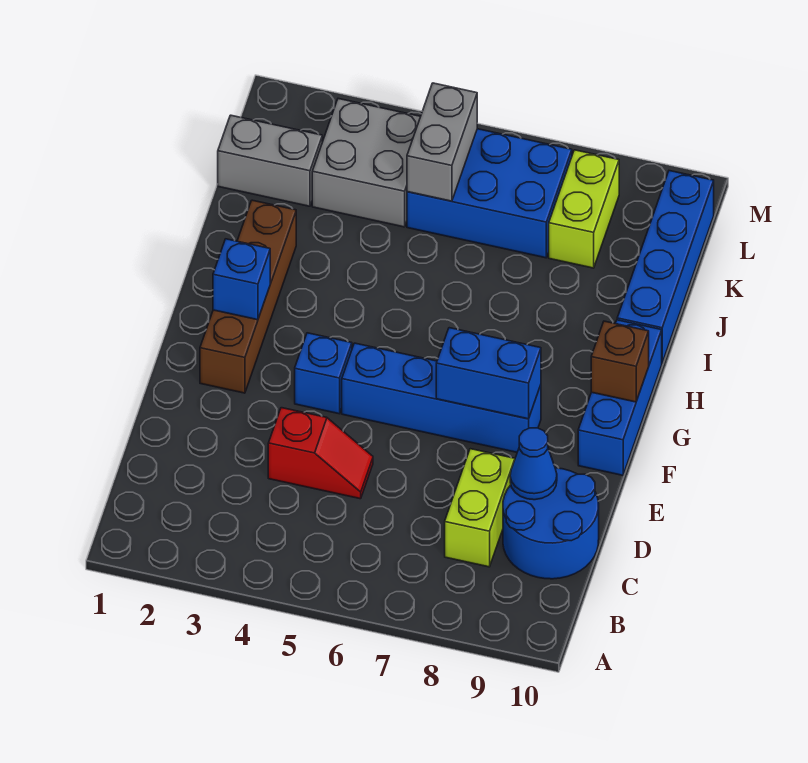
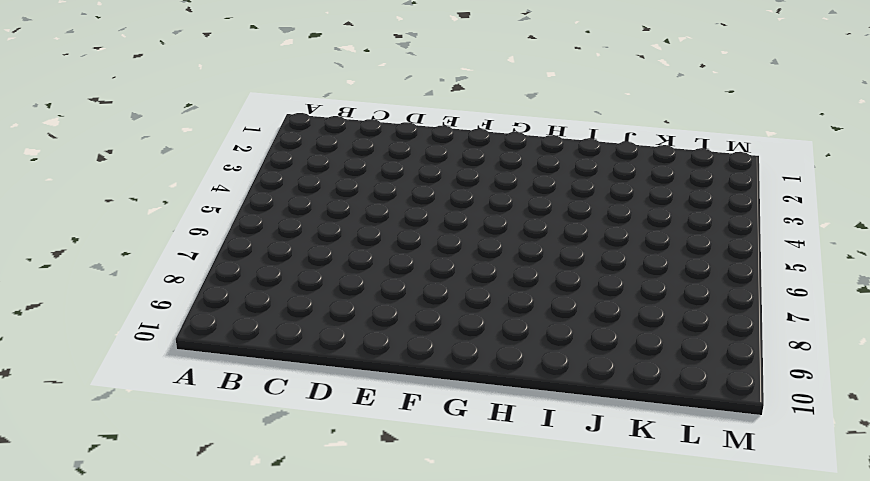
none -> lime 1x2 brick [445,449,515,567]
none -> blue 2x2 round brick [503,468,599,579]
none -> red 1x2 slope [268,408,373,499]

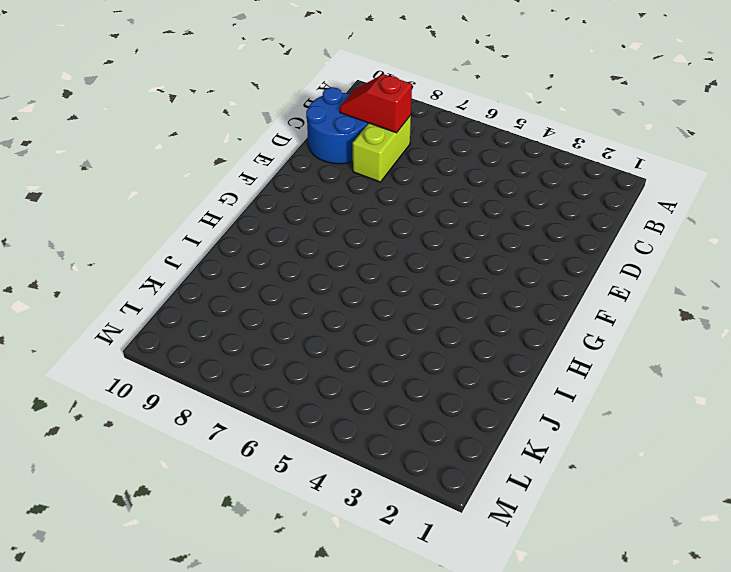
red 1x2 slope [340,74,412,133] -> red 1x2 slope moved to [268,408,373,499]
none -> brown 1x4 brick [200,200,296,393]
none -> blue 1x1 brick [295,333,352,414]
none -> blue 1x4 brick [342,343,541,452]

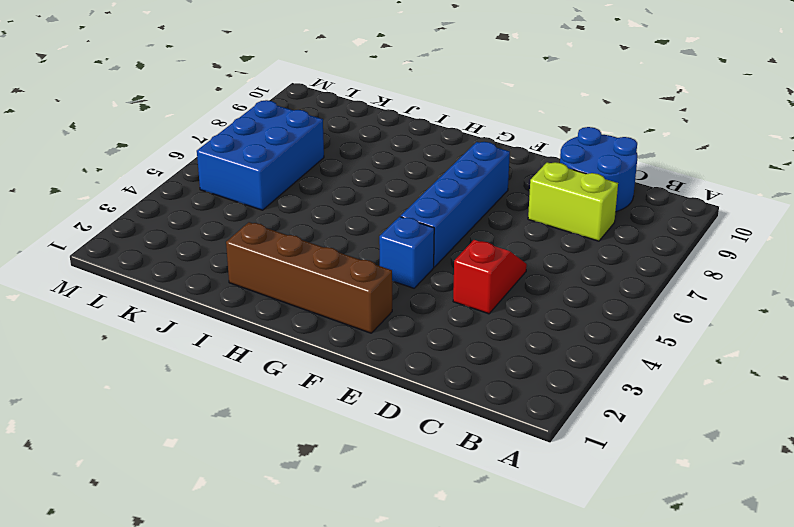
none -> blue 1x3 brick [578,320,662,475]
none -> blue 1x4 brick [617,171,714,363]
none -> grey 1x2 brick [218,115,322,206]

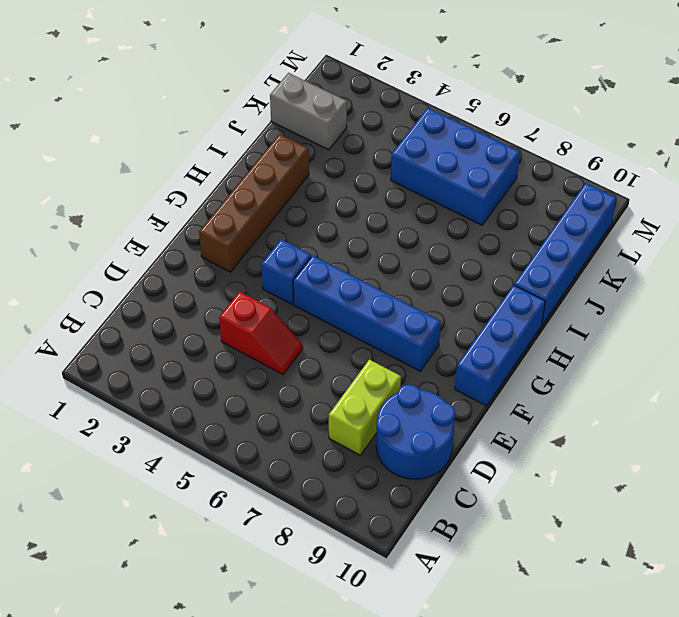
none -> grey 2x2 brick [312,99,421,227]
none -> lime 1x2 brick [549,150,619,268]
none -> blue 1x1 cone [510,428,557,500]

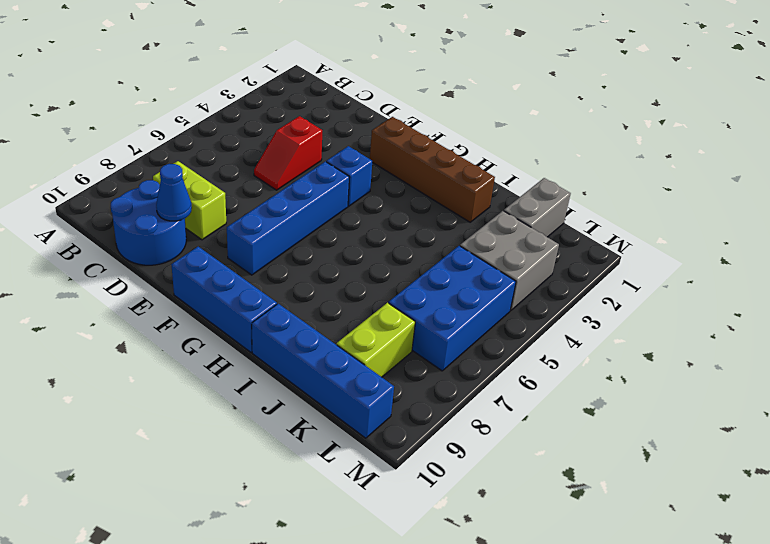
lime 1x2 brick [337,303,415,377] -> lime 1x2 brick turned to [549,150,619,268]
none -> blue 1x2 brick [436,328,541,419]
none -> blue 1x1 brick [213,239,270,320]
none -> brown 1x1 brick [591,321,649,402]

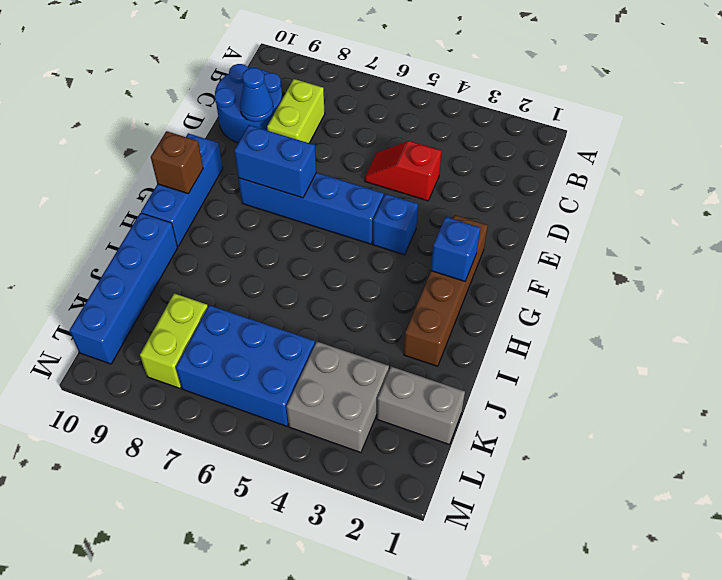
none -> grey 1x2 brick [407,83,477,201]

